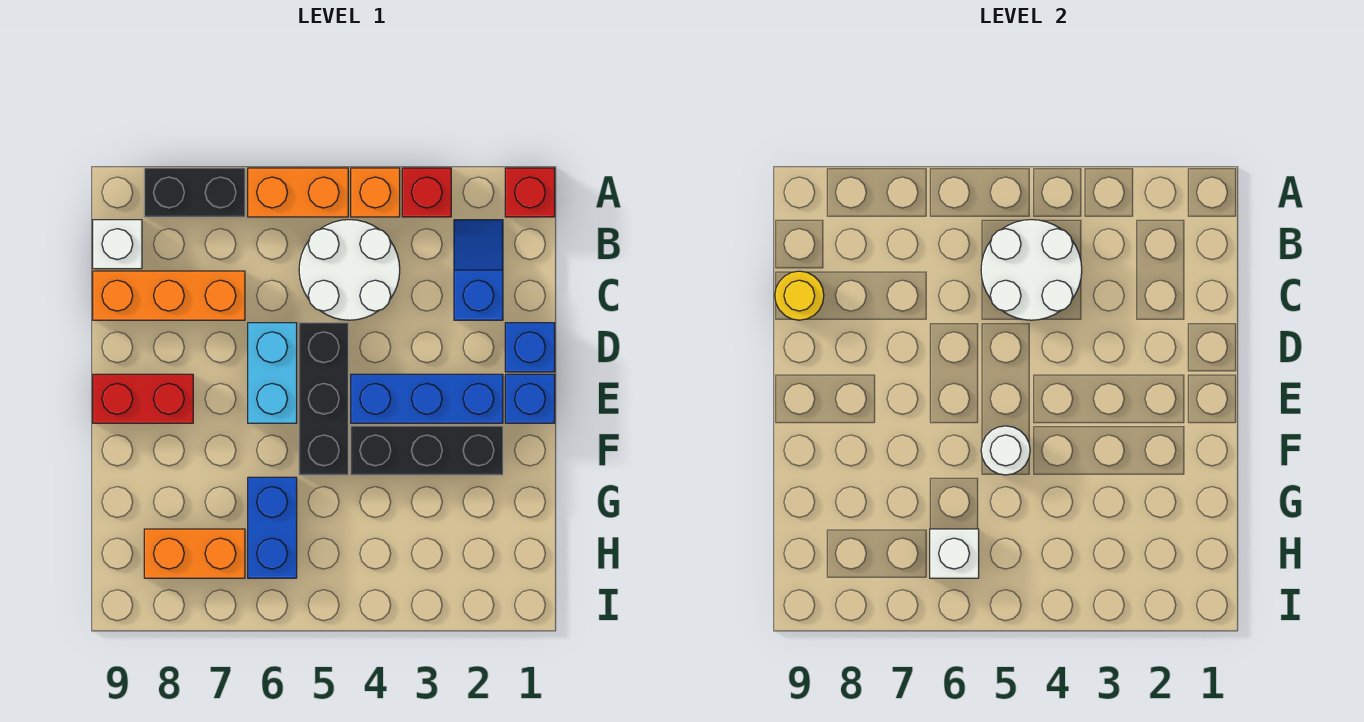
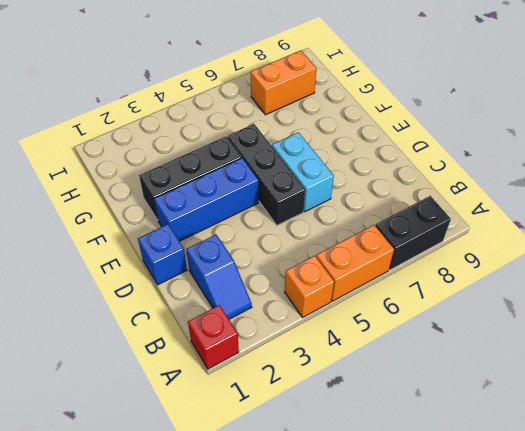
none -> red 1x1 brick [402,168,451,217]
none -> white 2x2 round brick [299,220,400,320]
none -> white 1x1 brick [93,220,142,269]

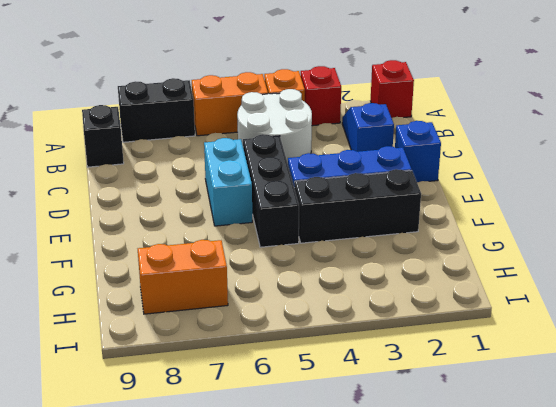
black 1x1 brick [82,105,124,167] -> white 1x1 brick [93,220,142,269]
none -> orange 1x3 brick [93,271,245,320]
none -> blue 1x1 brick [505,374,555,423]
none -> red 1x2 brick [93,374,193,423]

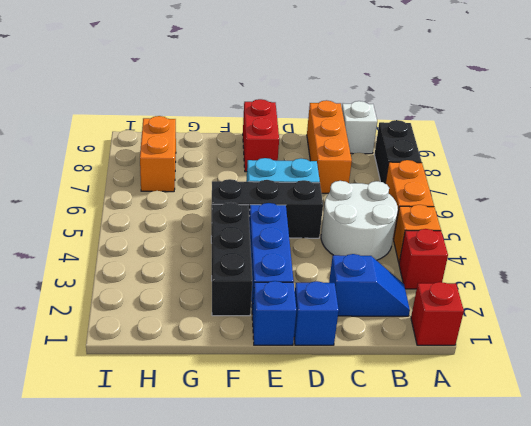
none -> blue 1x2 brick [248,477,297,578]
none -> white 2x2 round brick [981,220,1082,320]
none -> yellow 1x1 round brick [775,271,824,320]

